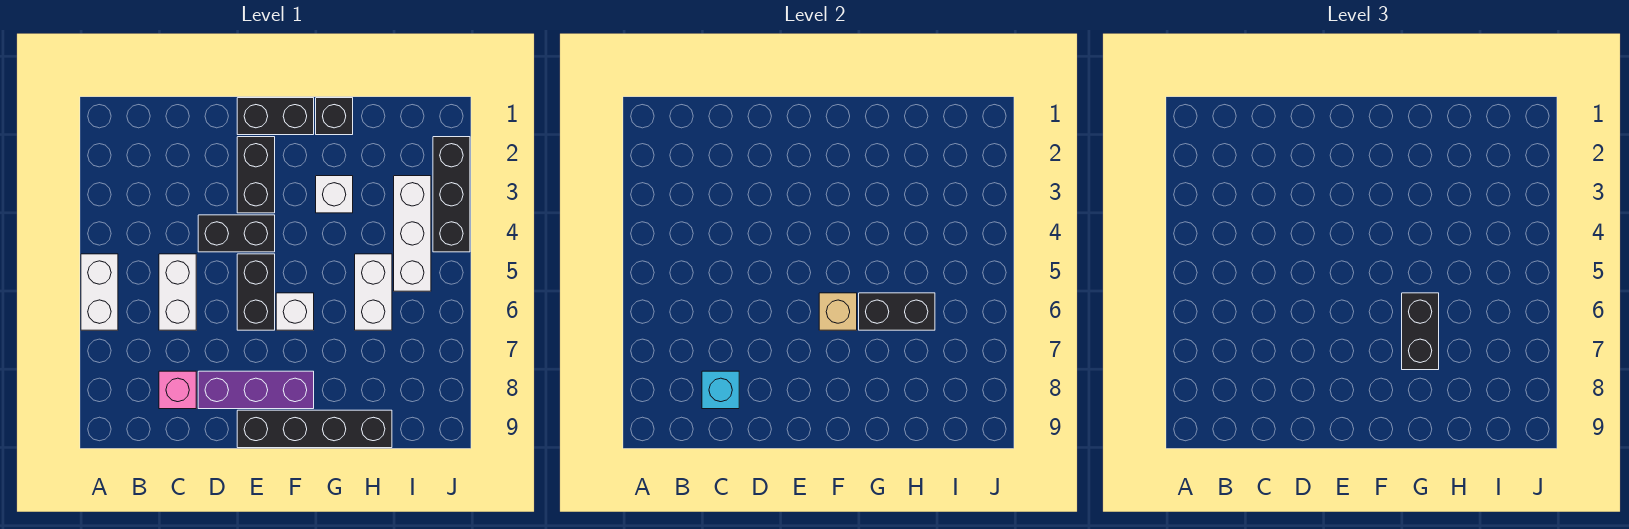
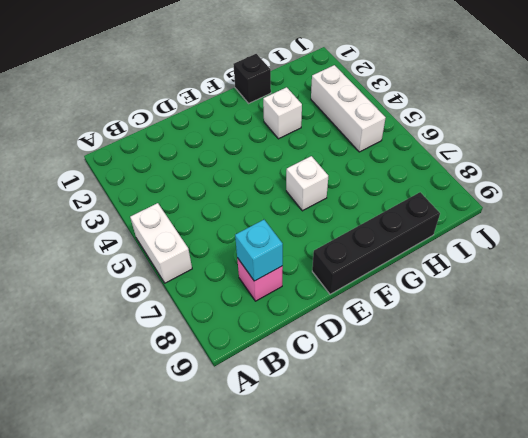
none -> white 1x2 brick [159,254,196,330]
none -> black 1x2 brick [198,215,275,252]
none -> purple 1x3 brick [198,371,314,409]

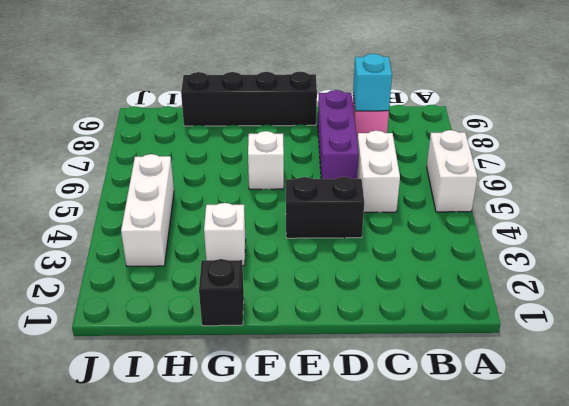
purple 1x3 brick [318,90,359,179] -> purple 1x3 brick turned to [198,371,314,409]
none -> black 1x2 brick [237,98,314,135]
none -> black 1x2 brick [237,137,275,213]
none -> black 1x2 brick [237,254,275,330]

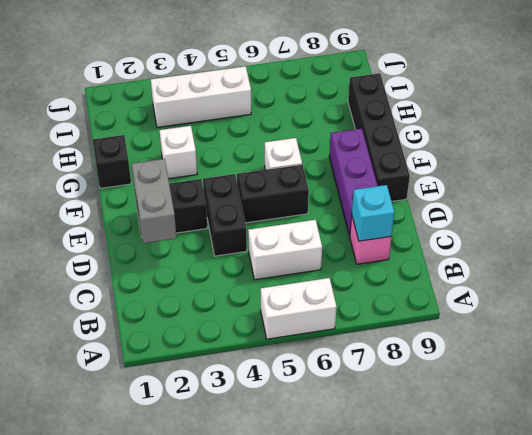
grey 1x2 brick [132,159,177,243] -> none
none -> black 1x2 brick [237,98,314,135]
none -> white 1x2 brick [355,254,392,330]
none -> black 1x3 brick [433,137,470,252]

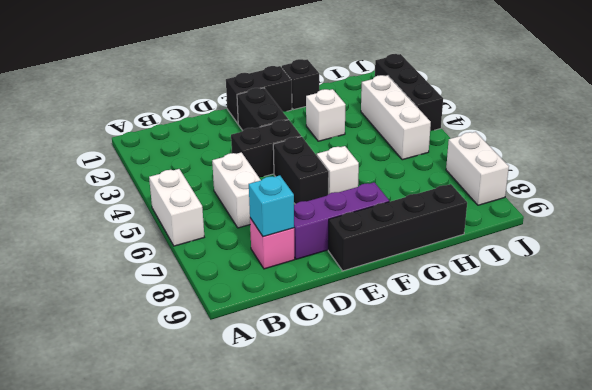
white 1x2 brick [446,132,509,205] -> white 1x2 brick moved to [355,254,392,330]
none -> tan 1x1 brick [819,293,857,330]
none -> black 1x2 brick [859,293,935,330]
none -> black 1x2 brick [1402,293,1439,370]

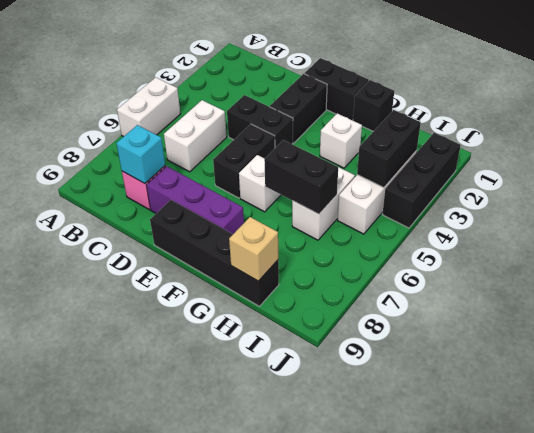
tan 1x1 brick [229,217,278,281] -> tan 1x1 brick moved to [819,293,857,330]
black 1x2 brick [357,110,421,188] -> black 1x2 brick moved to [1402,293,1439,370]

